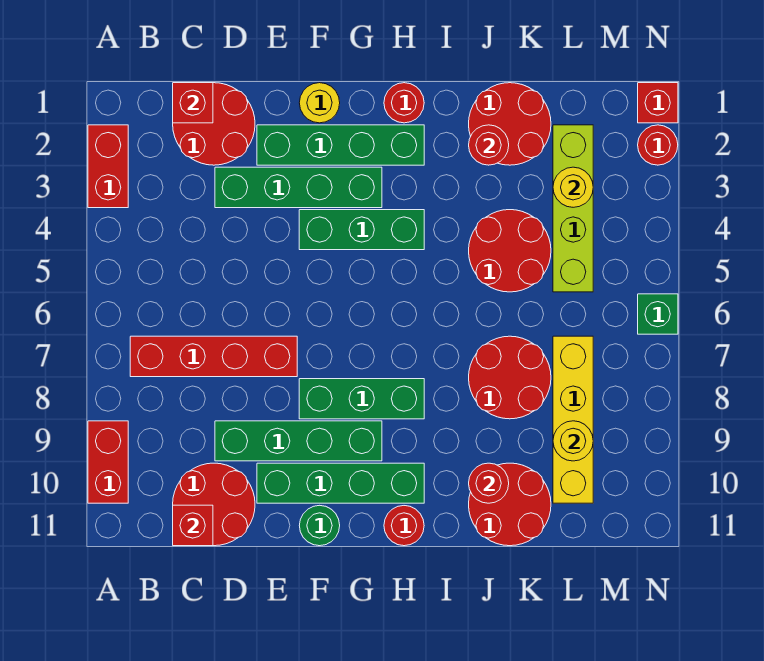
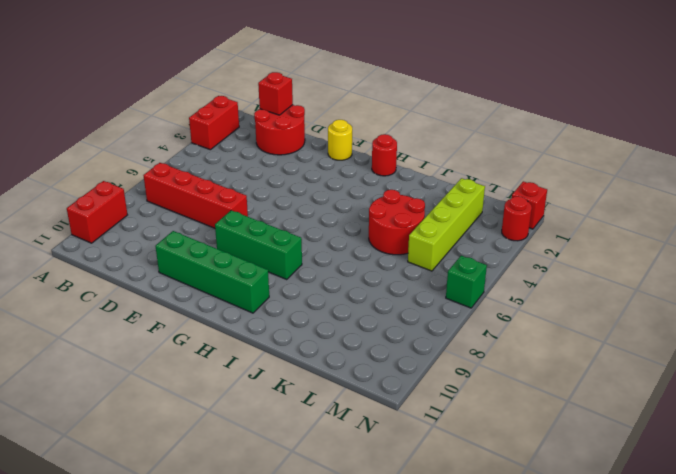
none -> red 2x2 round brick [173,463,255,546]
none -> green 1x4 brick [215,167,382,208]
none -> green 1x4 brick [215,421,382,461]
none -> green 1x4 brick [257,125,424,165]

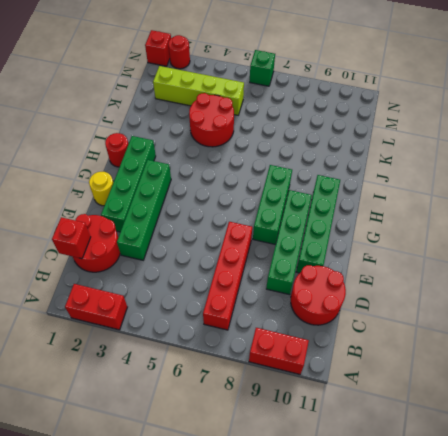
none -> green 1x3 brick [299,210,424,250]
none -> green 1x1 round brick [299,505,340,546]
none -> red 1x1 round brick [384,506,424,546]
none -> red 2x2 round brick [469,83,551,165]

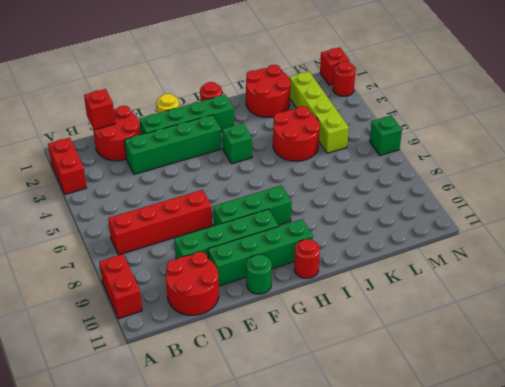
green 1x1 brick [222,123,252,164] -> green 1x3 brick [299,210,424,250]
none -> red 2x2 round brick [469,336,551,419]
none -> red 2x2 round brick [469,463,551,546]
none -> yellow 1x4 brick [553,336,593,503]
none -> red 1x1 brick [173,505,213,546]

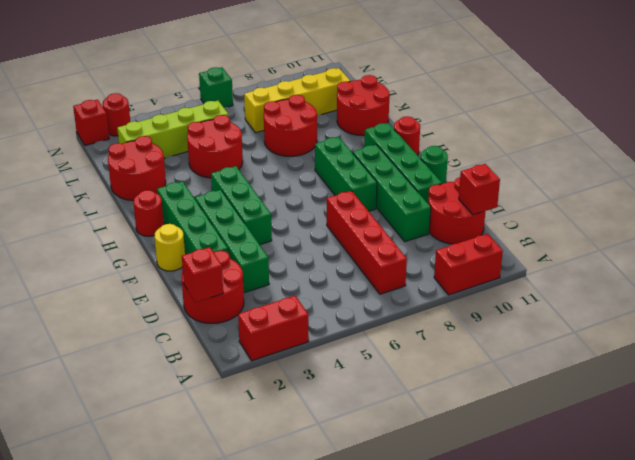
none -> red 1x1 round brick [469,125,509,165]
none -> red 1x1 round brick [469,463,509,503]
none -> yellow 1x1 round brick [553,167,593,207]
none -> yellow 1x1 round brick [553,421,593,461]

